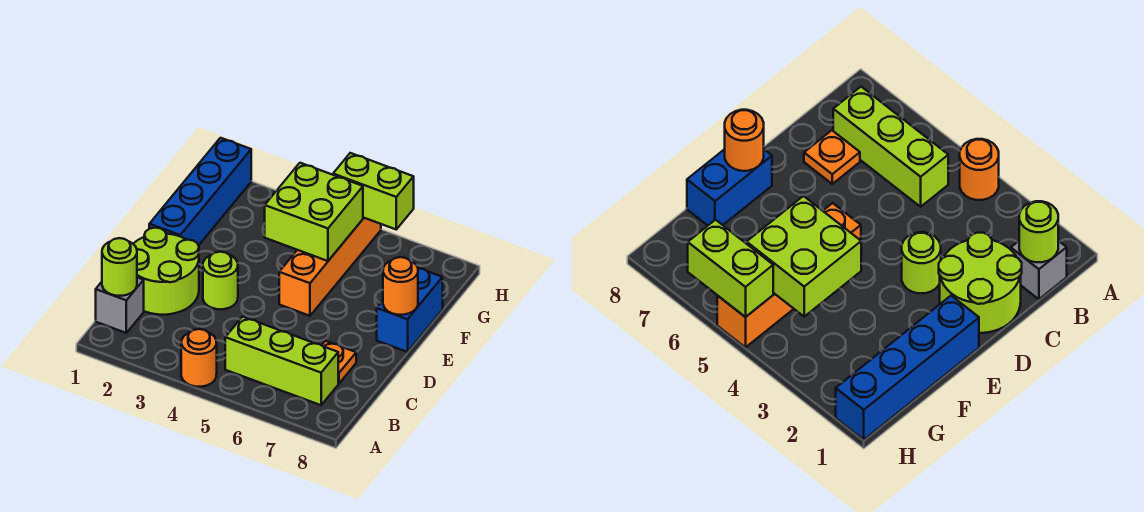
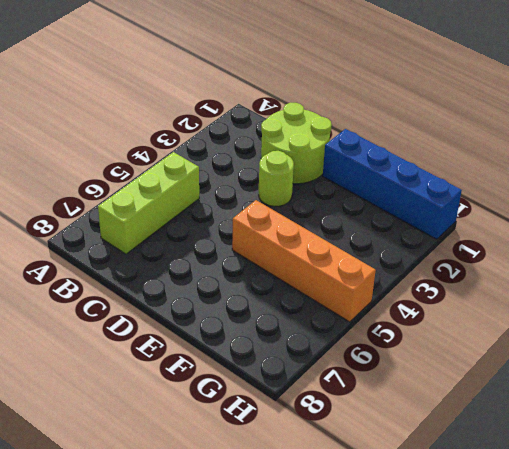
none -> orange 1x1 round brick [181,329,217,387]
none -> grey 1x1 brick [96,278,144,333]
none -> orange 1x1 plate [322,341,356,383]

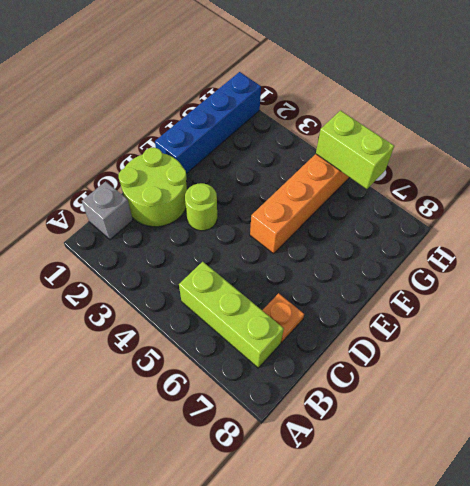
none -> orange 1x1 round brick [181,329,217,387]
none -> blue 1x2 brick [377,268,443,352]
none -> lime 1x1 round brick [102,238,137,296]

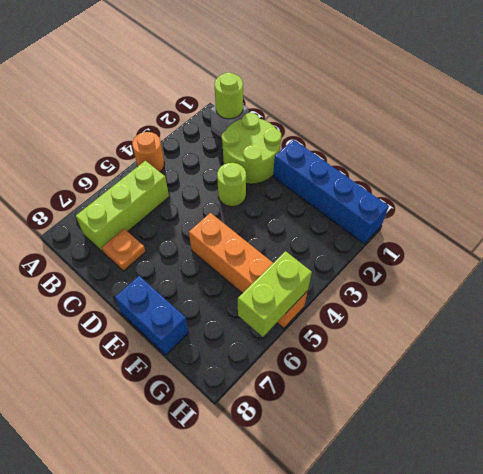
none -> orange 1x1 round brick [383,257,418,315]
none -> lime 2x2 brick [265,163,363,261]

